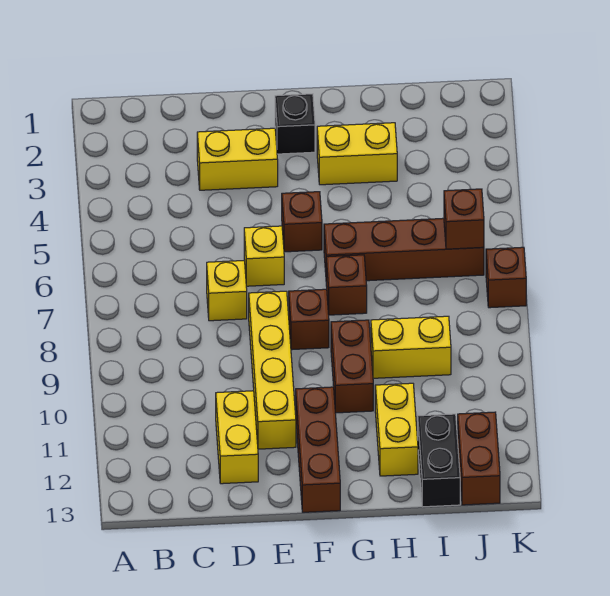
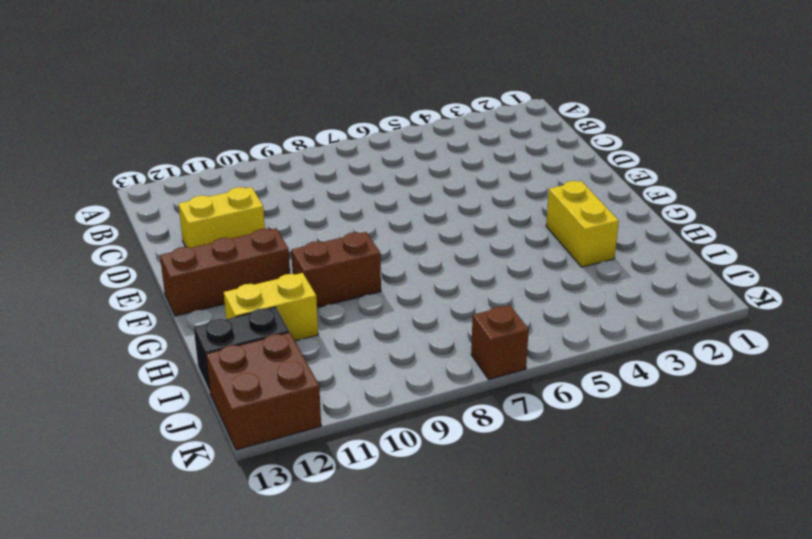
brown 2x2 brick [206,332,321,450] -> brown 1x2 brick [458,412,500,505]
none -> yellow 1x2 brick [197,128,278,190]
none -> yellow 1x1 brick [207,260,247,321]
none -> yellow 1x1 brick [244,226,284,286]

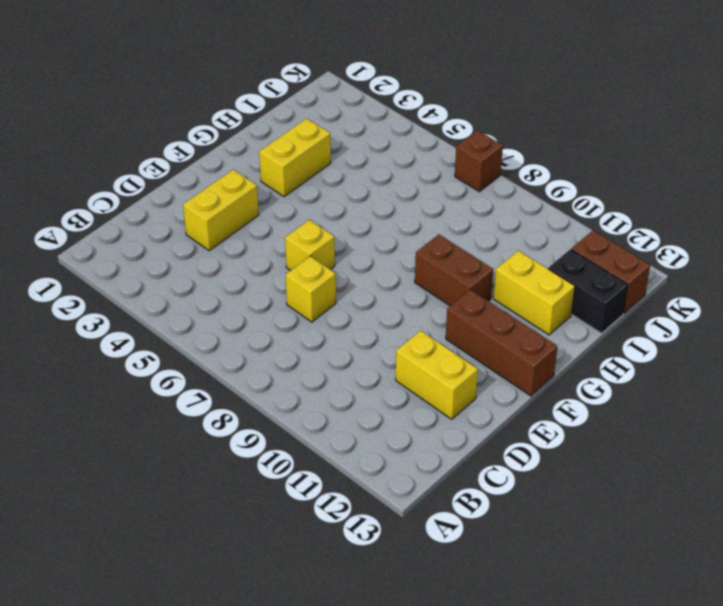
none -> yellow 1x4 brick [249,291,296,449]
none -> black 1x1 brick [275,94,315,154]
none -> brown 1x1 brick [282,192,322,252]

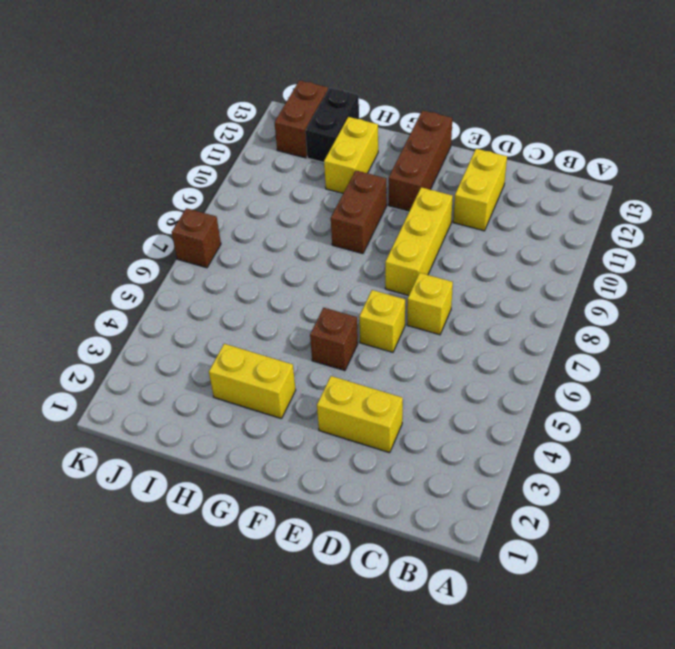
yellow 1x3 brick [385,187,453,296] -> yellow 1x4 brick [249,291,296,449]
none -> black 1x1 brick [275,94,315,154]
none -> brown 1x1 brick [289,289,329,350]
none -> brown 1x4 brick [324,218,484,281]

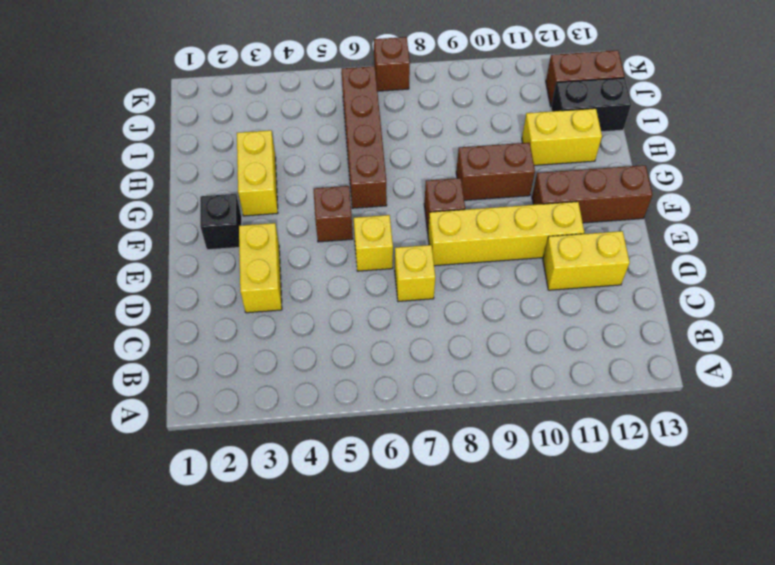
none -> brown 1x1 brick [326,255,367,315]
none -> yellow 1x2 brick [371,316,451,378]
none -> brown 1x1 brick [444,189,484,249]

